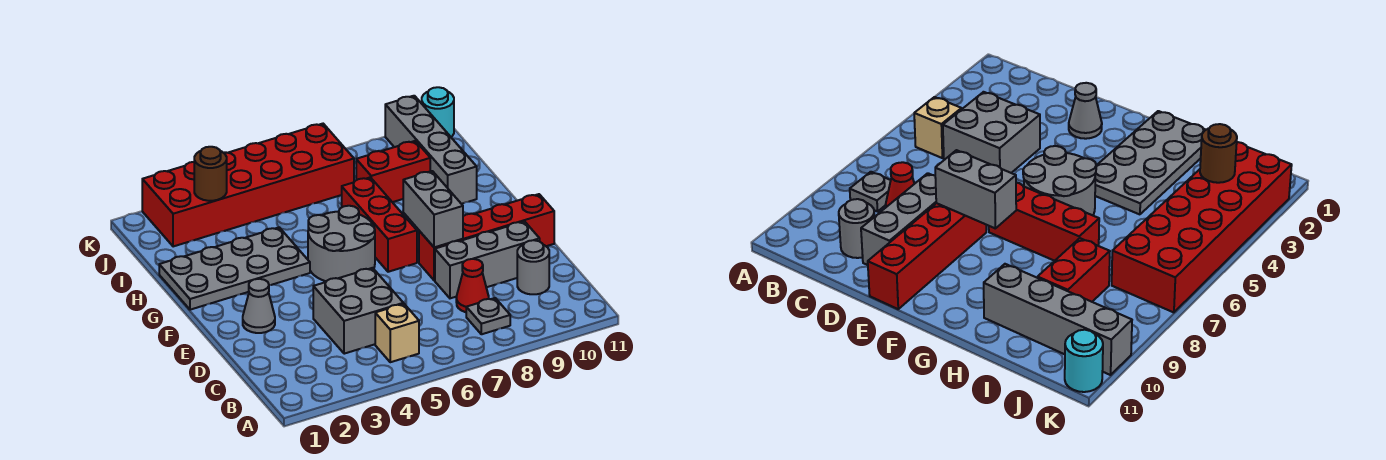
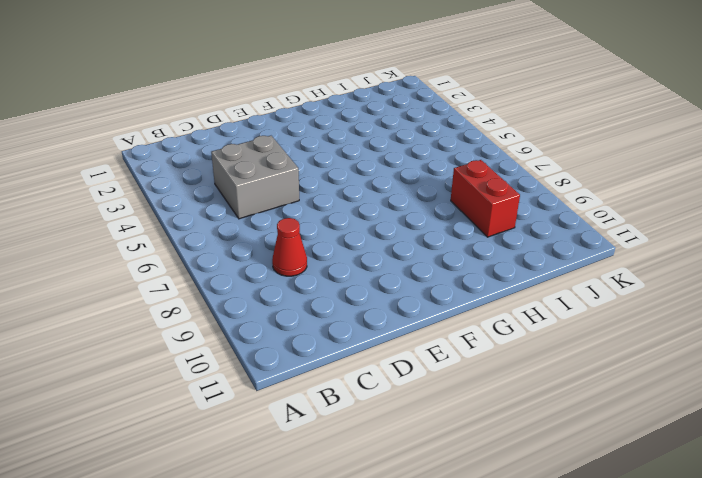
none -> tan 1x1 brick [375,304,419,362]
none -> grey 1x1 plate [466,298,510,334]
none -> grey 1x1 round brick [517,240,549,294]

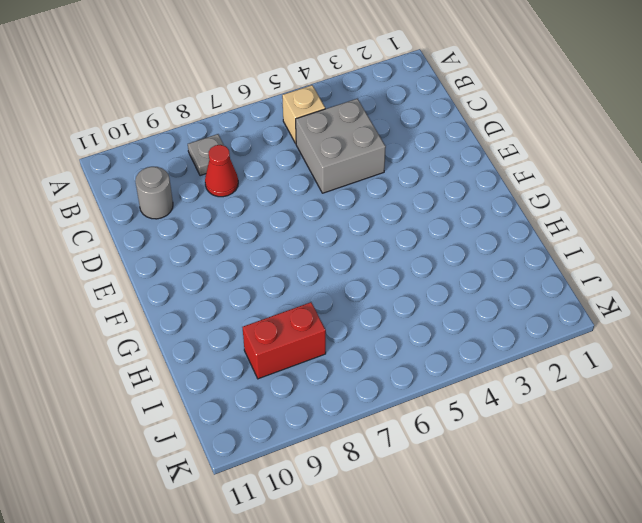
none -> grey 1x3 brick [435,221,540,298]
none -> grey 1x1 cone [243,279,275,333]
none -> red 1x4 brick [419,194,554,281]

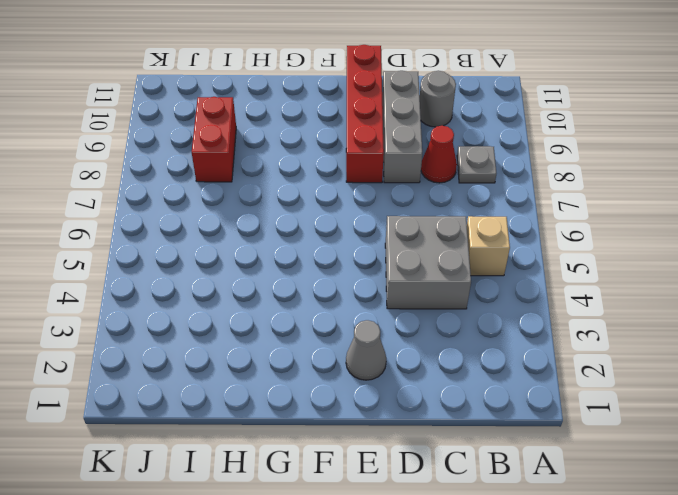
none -> grey 2x2 round brick [308,206,375,281]
none -> red 1x3 brick [342,177,417,272]
none -> grey 2x4 plate [159,227,310,310]

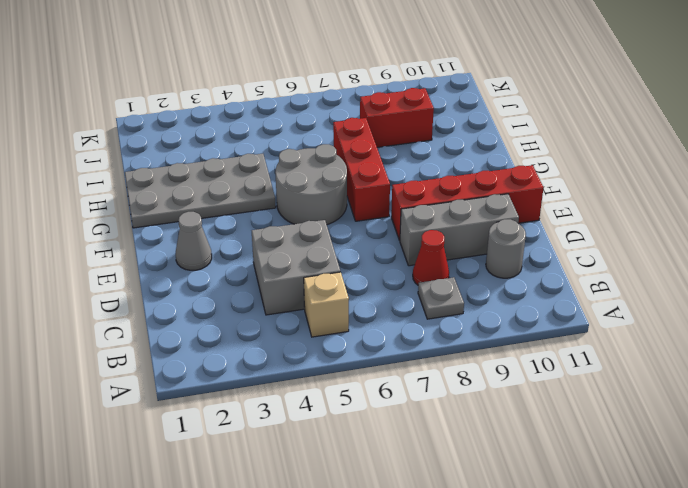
none -> grey 1x4 brick [385,96,477,204]
none -> red 2x6 brick [142,124,354,247]
none -> cyan 1x1 round brick [422,87,454,137]

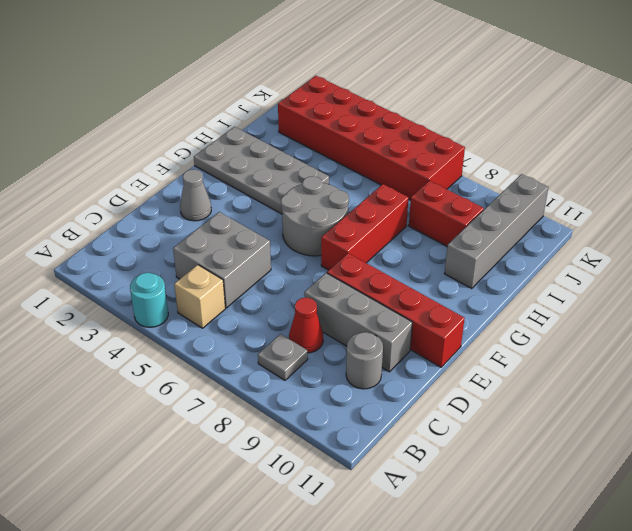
cyan 1x1 round brick [130,273,168,327] -> cyan 1x1 round brick moved to [422,87,454,137]
none -> grey 1x2 brick [403,171,463,248]
none -> brown 1x1 round brick [194,147,227,201]

